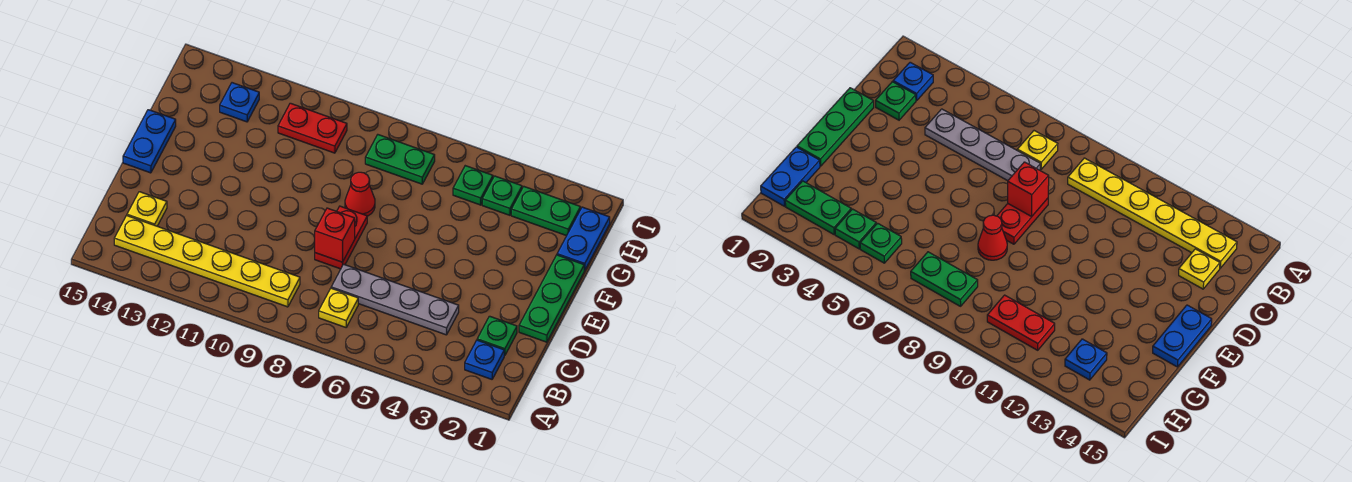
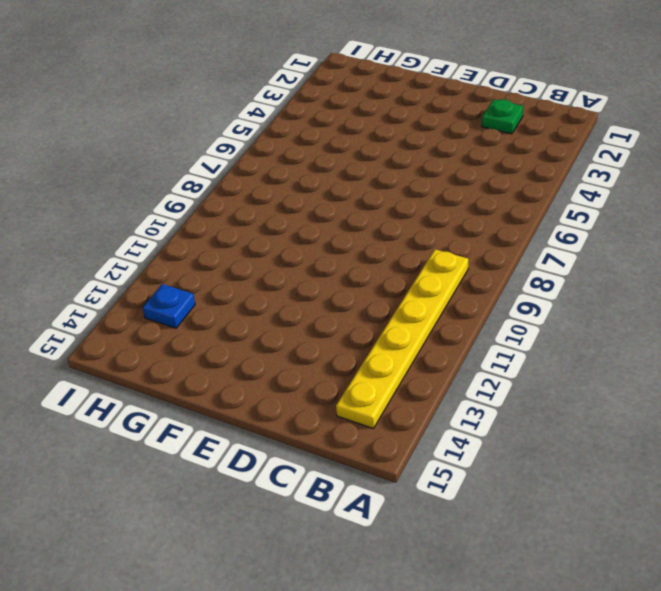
none -> blue 1x1 plate [465,340,504,379]
none -> yellow 1x1 plate [319,288,358,327]
none -> grey 1x4 plate [331,264,459,335]

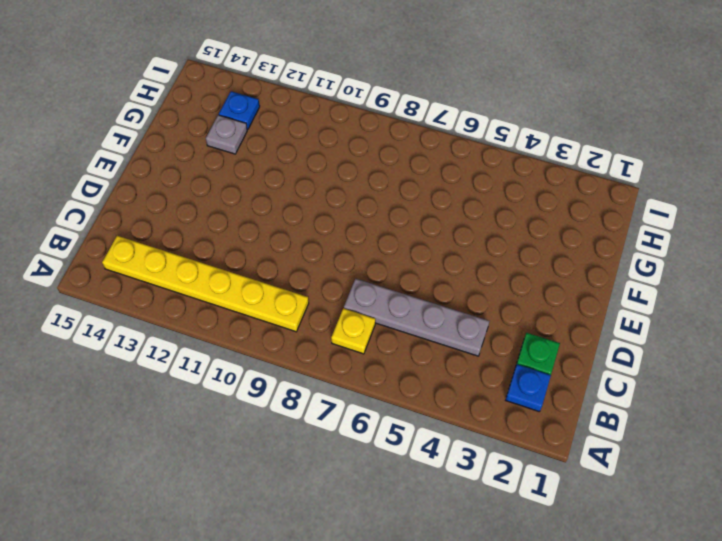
grey 1x1 plate [206,115,247,154] -> none
none -> yellow 1x1 plate [127,192,167,226]
none -> green 1x3 plate [519,255,584,342]
none -> red 1x2 plate [315,206,367,269]

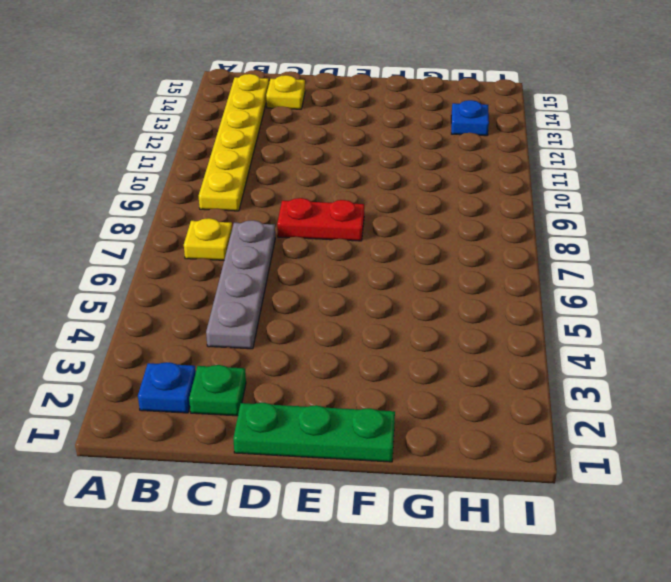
none -> blue 1x2 plate [123,110,176,173]
none -> red 1x1 cone [345,172,375,216]
none -> blue 1x2 plate [557,207,610,270]

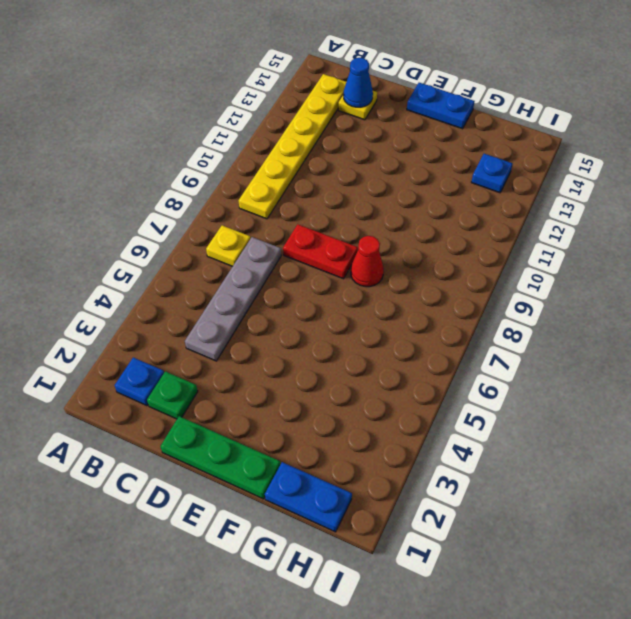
blue 1x1 cone [343,58,373,107] -> none
none -> green 1x2 plate [511,186,580,236]
none -> green 1x1 plate [482,176,522,215]
none -> green 1x1 plate [453,166,493,205]

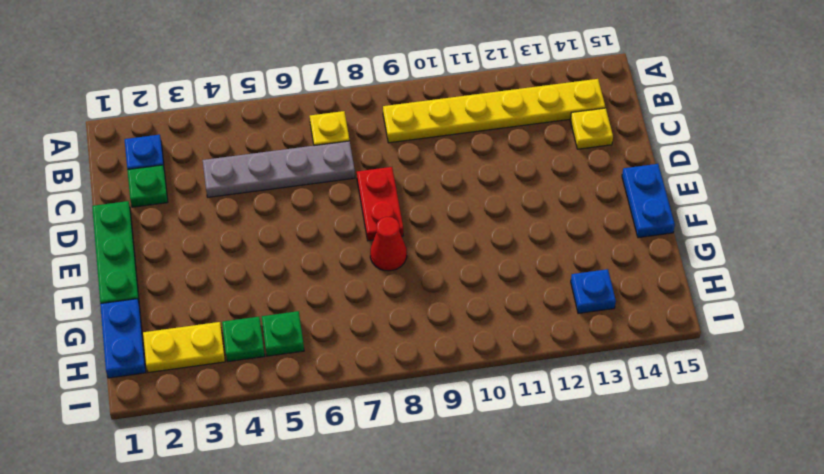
yellow 1x2 plate [143,322,225,373] -> green 1x2 plate [511,186,580,236]
none -> green 1x2 plate [365,135,435,184]
none -> red 1x2 plate [278,103,347,153]
none -> red 1x1 brick [315,208,355,262]

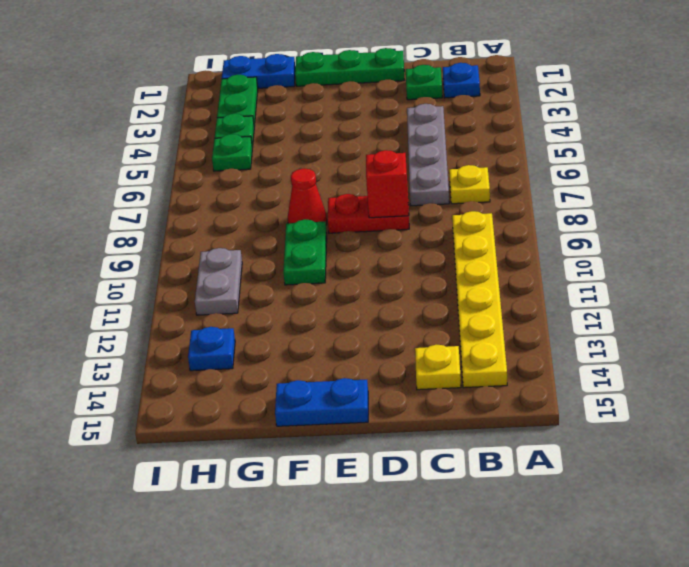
green 1x2 plate [283,219,327,285] -> green 1x2 plate moved to [365,135,435,184]
grey 1x2 plate [195,248,242,315] -> red 1x2 plate [278,103,347,153]

